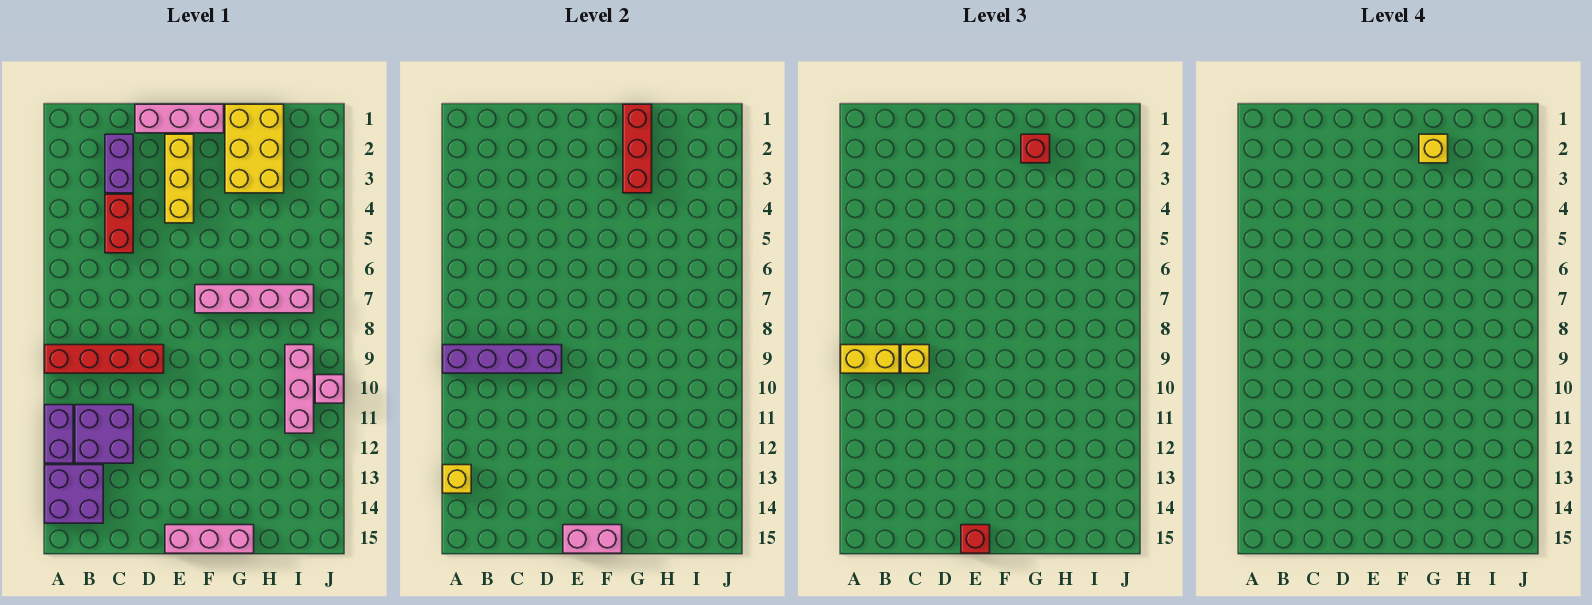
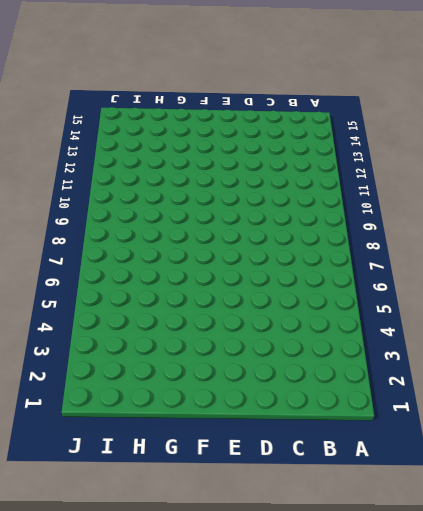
none -> red 1x4 brick [45,345,164,373]
none -> purple 1x2 brick [45,405,73,463]
none -> purple 2x2 brick [45,465,103,523]

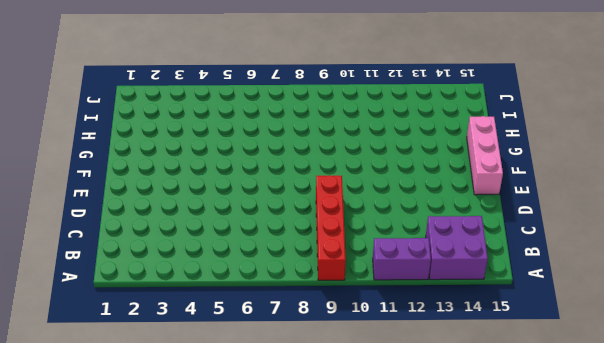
none -> purple 2x2 brick [75,405,133,463]
none -> purple 1x2 brick [105,134,133,193]
none -> red 1x2 brick [105,194,133,253]

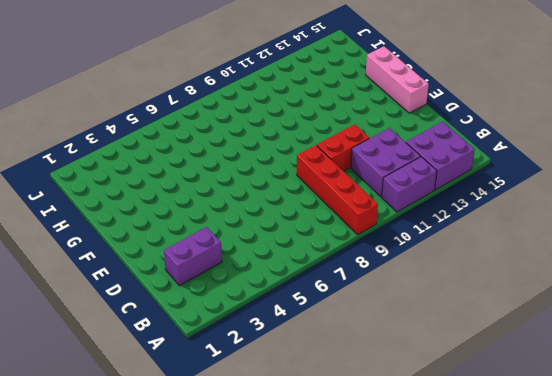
red 1x2 brick [317,124,369,171] -> red 1x2 brick moved to [105,194,133,253]
none -> pink 1x3 brick [135,104,224,133]
none -> yellow 1x3 brick [165,134,194,223]
none -> pink 1x4 brick [195,285,314,313]

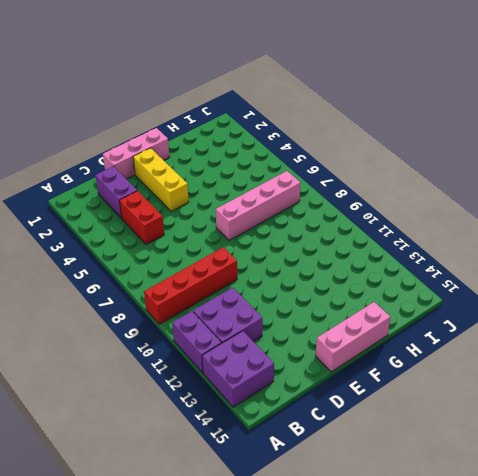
none -> yellow 2x3 brick [225,104,284,193]
none -> pink 1x3 brick [285,345,314,433]
none -> pink 1x1 brick [315,375,344,403]

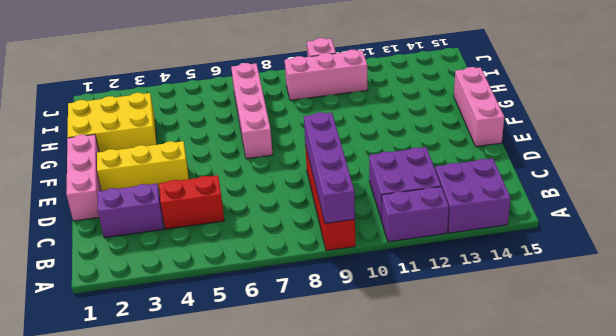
none -> yellow 1x1 brick [443,465,471,493]
none -> pink 1x2 brick [563,525,622,553]
none -> red 1x3 brick [623,104,652,193]

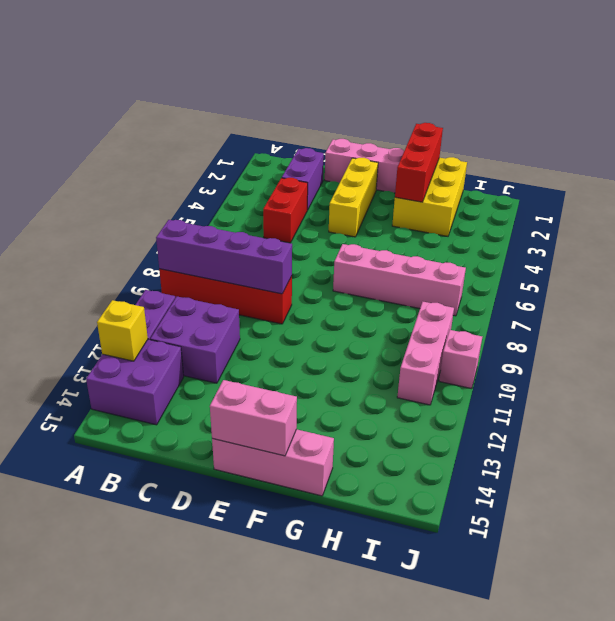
none -> yellow 1x2 brick [841,345,899,373]
none -> yellow 1x1 brick [901,345,929,373]
none -> red 1x1 brick [961,525,990,553]

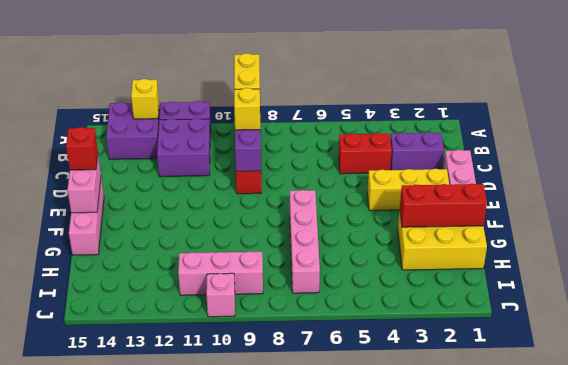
none -> red 1x1 brick [1021,134,1050,163]
none -> yellow 1x1 brick [1419,134,1448,163]

